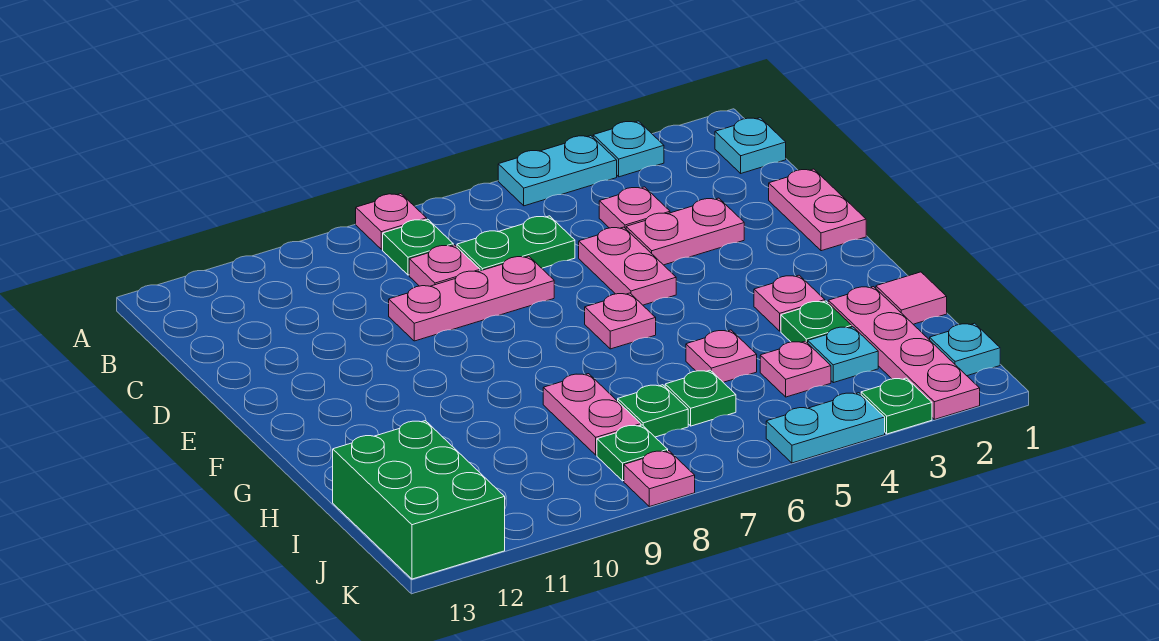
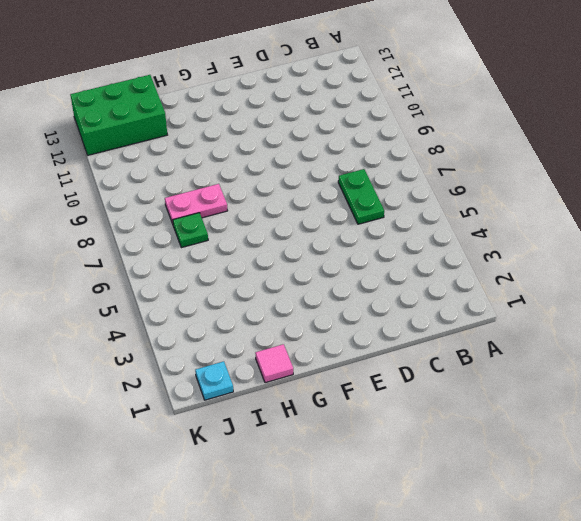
none -> cyan 1x1 plate [593,121,664,177]
none -> cyan 1x2 plate [498,136,617,206]
none -> pink 1x1 plate [356,194,427,249]

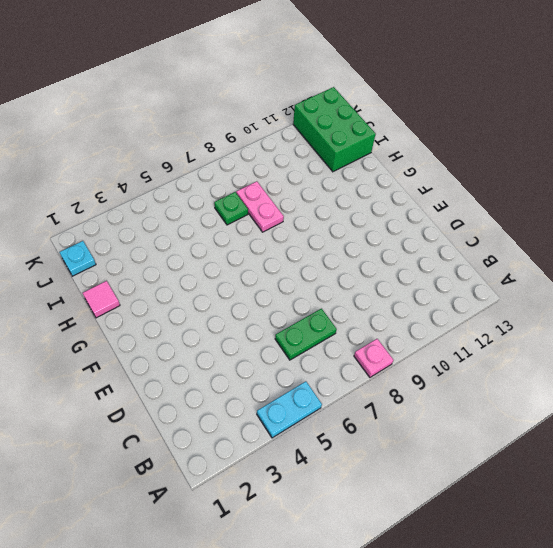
none -> cyan 1x1 plate [593,121,664,177]
none -> cyan 1x1 plate [715,118,786,173]
none -> green 1x1 plate [383,219,453,275]

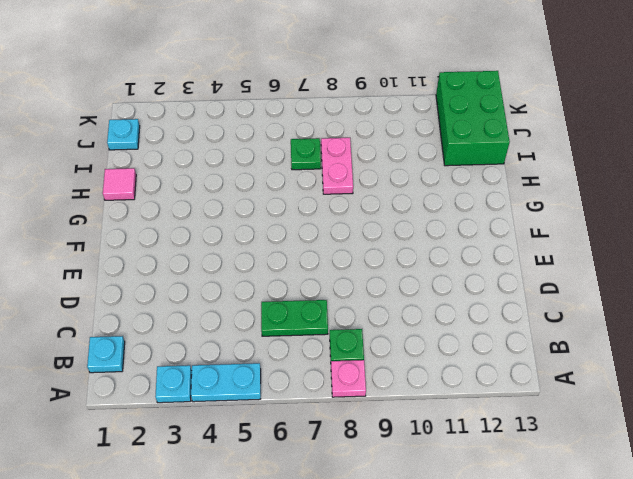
none -> pink 1x1 plate [599,187,670,229]
none -> pink 1x1 plate [409,245,480,286]
none -> pink 1x2 plate [769,169,866,251]

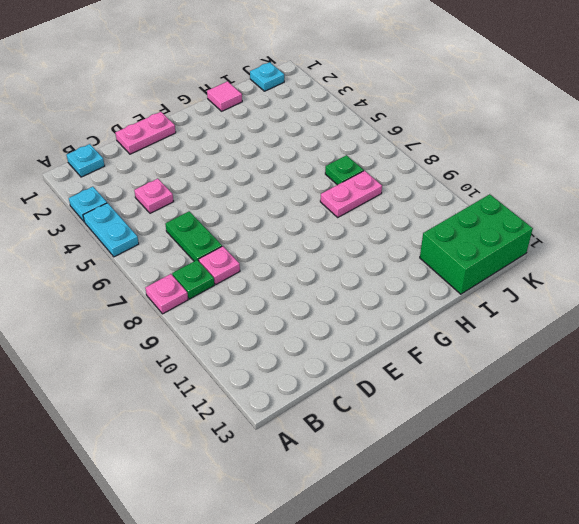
none -> pink 1x2 plate [626,198,744,265]
none -> pink 1x2 plate [579,227,676,305]
none -> pink 1x3 plate [389,256,554,341]

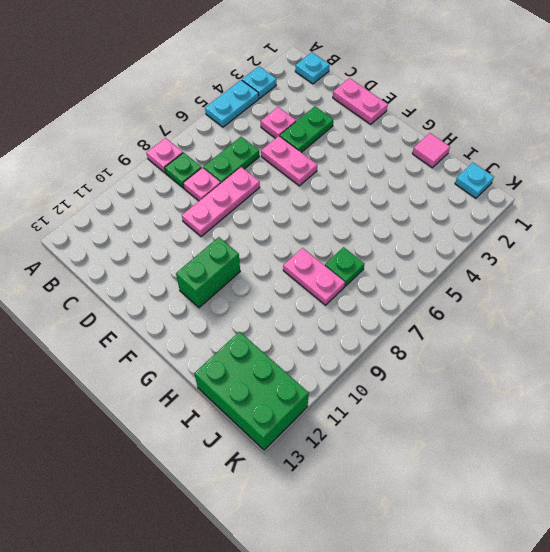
green 1x2 plate [280,106,333,153] -> pink 1x2 plate [626,198,744,265]
green 1x2 brick [176,237,240,308] -> none
none -> pink 1x1 plate [585,293,656,349]
none -> pink 1x1 plate [754,275,825,331]
none -> pink 1x4 plate [828,287,980,419]

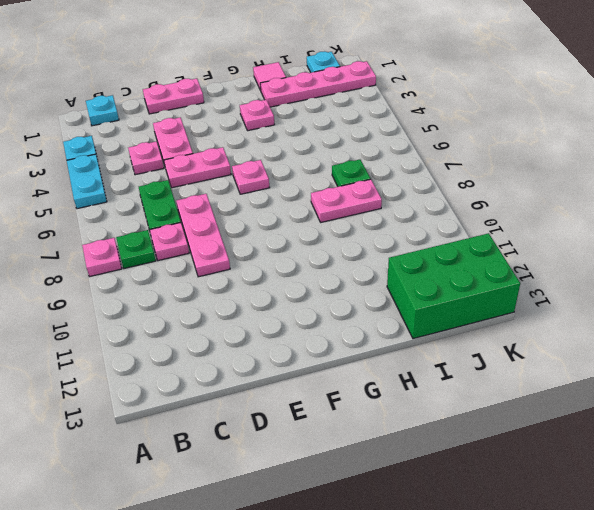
none -> green 1x1 plate [781,301,852,343]
none -> pink 1x1 plate [686,330,757,382]
none -> cyan 1x1 plate [808,327,878,383]

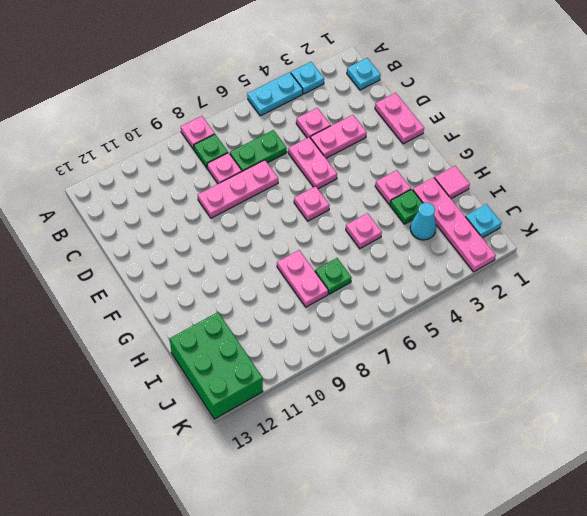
cyan 1x1 cone [410,202,436,240] -> cyan 1x1 plate [808,327,878,383]
none -> pink 1x1 plate [760,341,831,397]
none -> green 1x1 plate [665,370,736,426]
none -> green 1x1 plate [597,425,668,481]

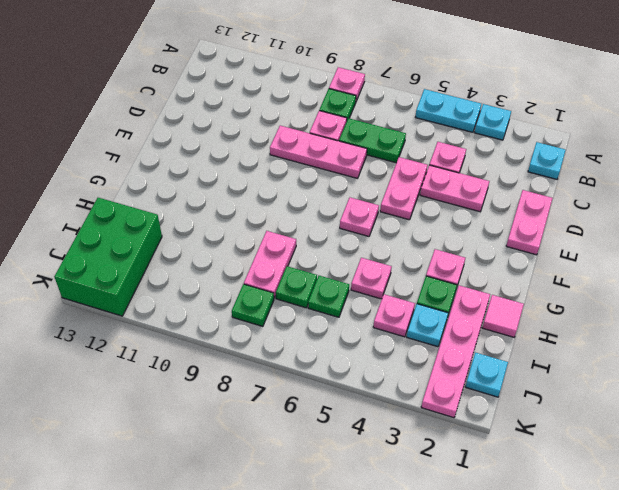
none -> green 1x1 plate [861,378,932,434]
none -> cyan 1x2 plate [766,393,885,463]
none -> pink 1x1 plate [624,451,695,507]

